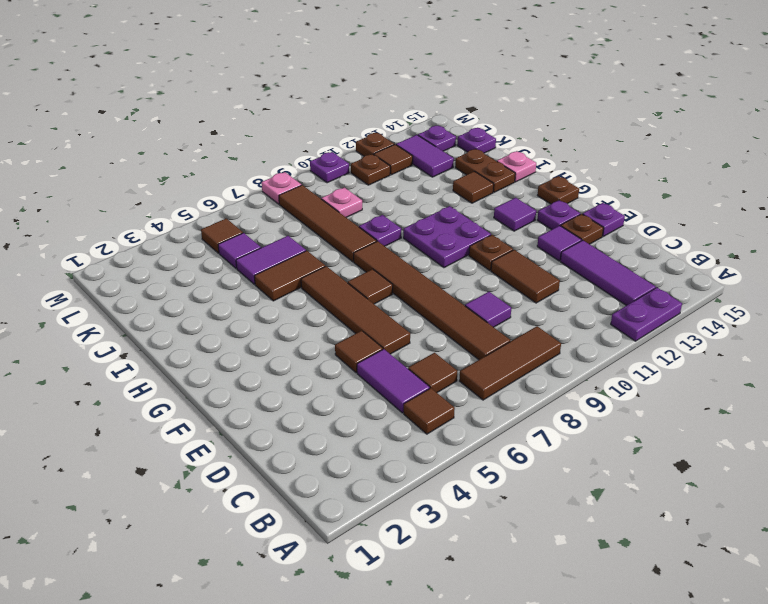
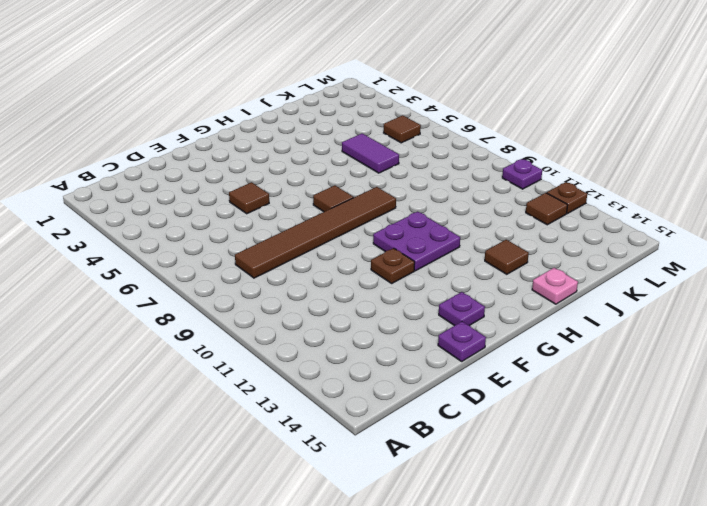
none -> purple 1x2 plate [611,288,682,341]
none -> brown 1x1 tile [404,388,455,434]
none -> brown 1x3 tile [459,326,561,400]
none -> purple 1x3 tile [560,240,656,306]

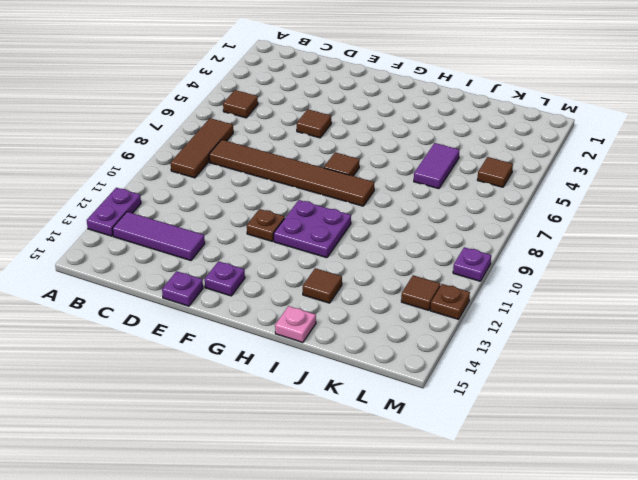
none -> purple 1x2 tile [357,349,430,413]
none -> brown 1x1 tile [408,353,457,393]
none -> purple 1x1 tile [465,292,511,327]
none -> brown 1x2 tile [491,250,560,303]

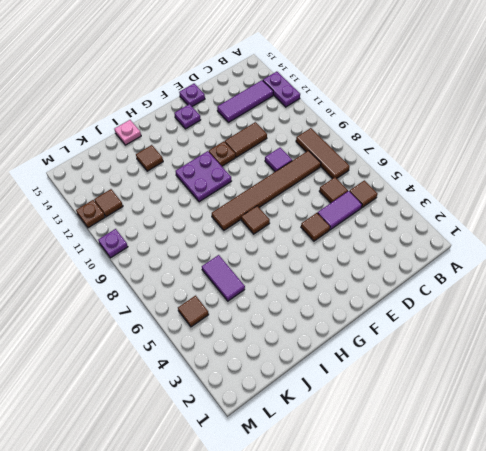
none -> brown 1x4 tile [301,266,410,354]
none -> purple 1x1 tile [537,226,582,261]
none -> brown 1x1 plate [561,214,603,244]
none -> purple 1x1 tile [494,198,536,231]

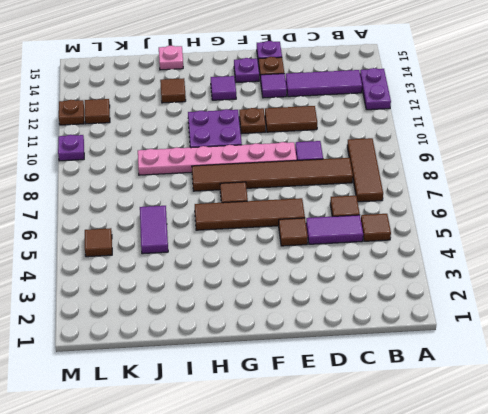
pink 1x6 plate [138,142,297,175] -> purple 1x1 plate [359,215,401,246]
none -> brown 1x1 plate [537,176,579,204]
none -> brown 1x2 tile [254,251,325,301]
none -> brown 1x4 tile [279,185,377,262]
none -> brown 1x2 plate [455,149,515,192]

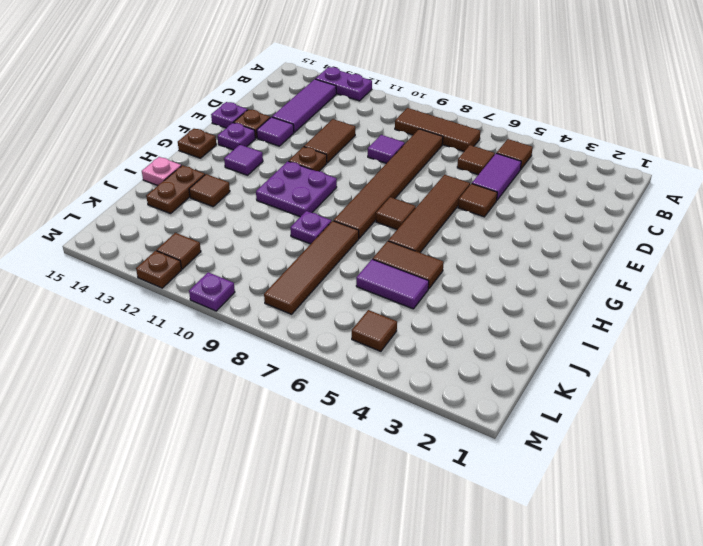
none -> purple 1x1 tile [218,233,261,269]
none -> pink 1x1 plate [321,188,362,217]
none -> purple 1x2 tile [396,135,454,177]
none -> purple 1x1 plate [457,128,496,153]

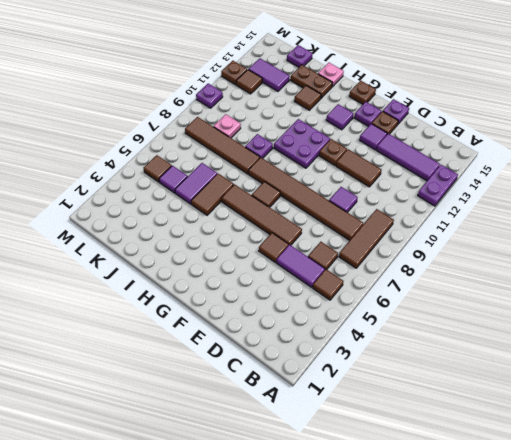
none -> brown 1x1 plate [351,154,390,185]
none -> purple 1x1 plate [418,126,456,151]
none -> pink 1x1 plate [262,172,301,204]

